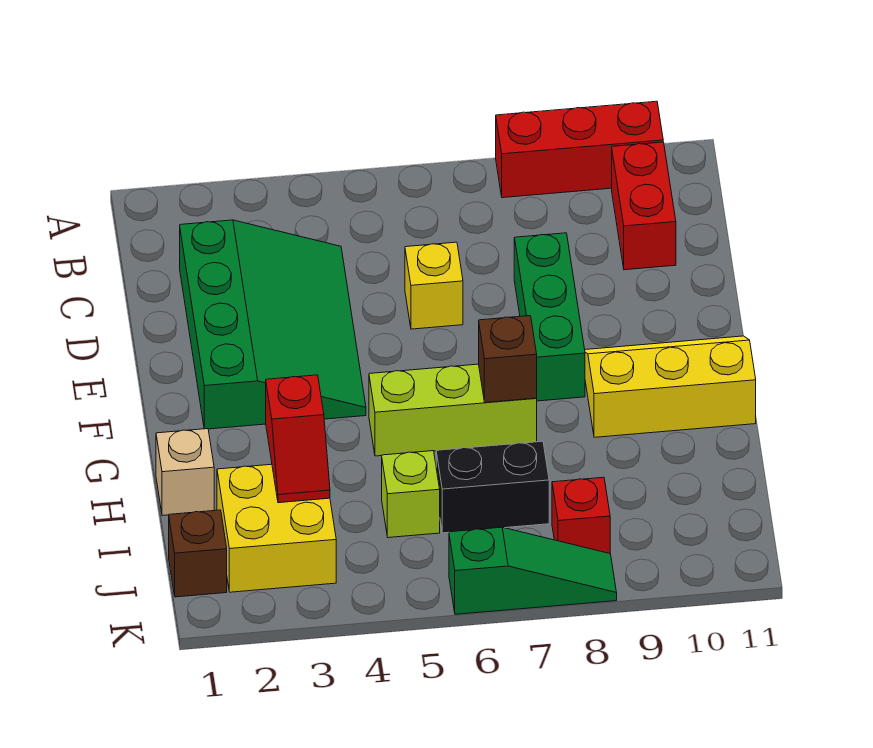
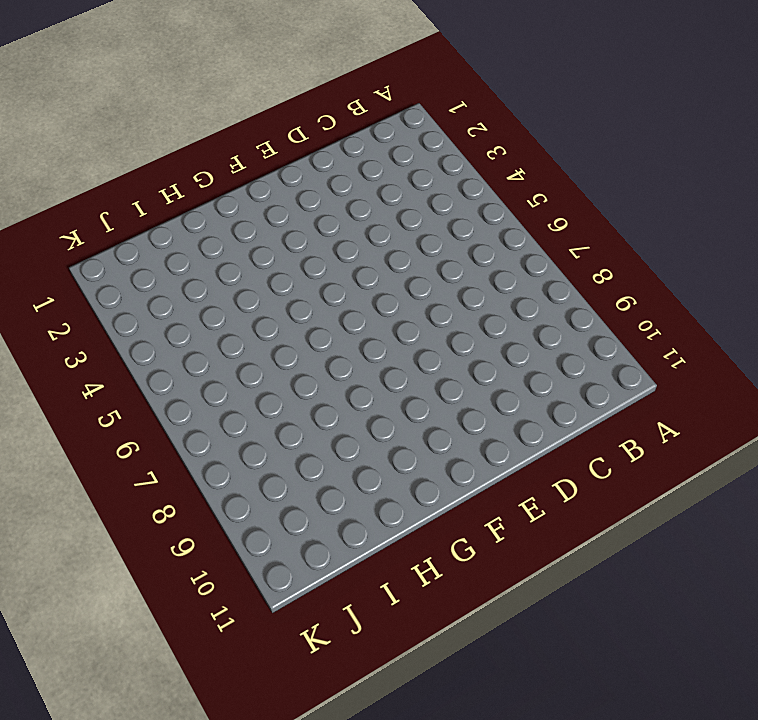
none -> red 1x3 brick [496,101,663,198]
none -> red 1x2 brick [612,142,676,270]
none -> green 3x4 slope [180,220,366,429]

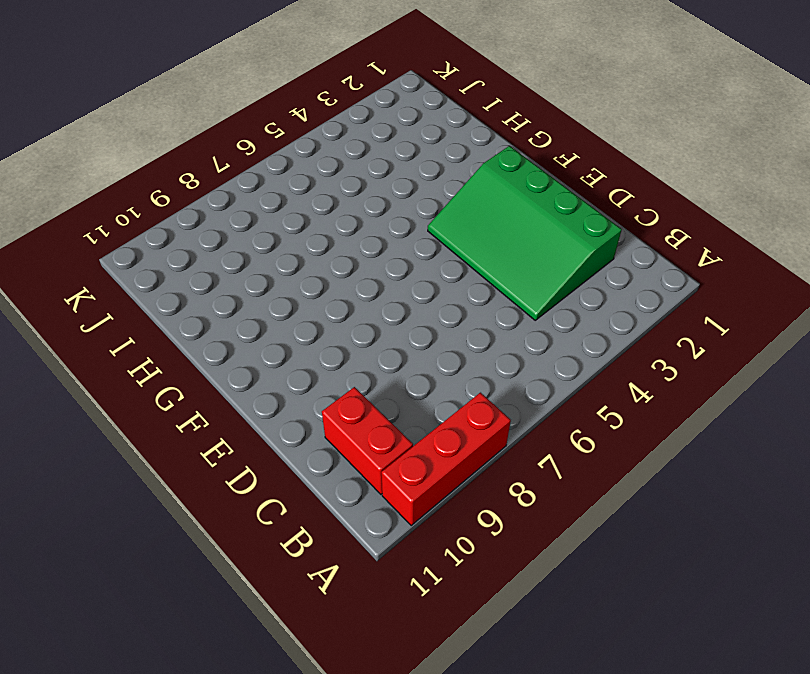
none -> yellow 1x1 brick [405,242,463,329]
none -> green 1x3 brick [514,233,585,401]
none -> yellow 2x3 slope [585,336,756,437]

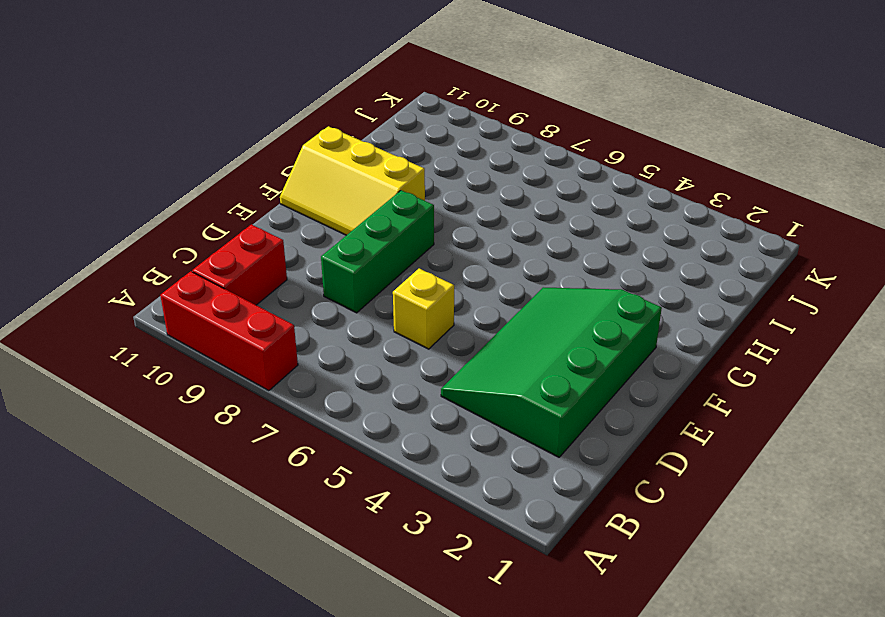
none -> lime 1x3 brick [369,364,537,456]
none -> tan 1x1 brick [156,429,214,516]
none -> yellow 2x2 brick [217,464,336,592]

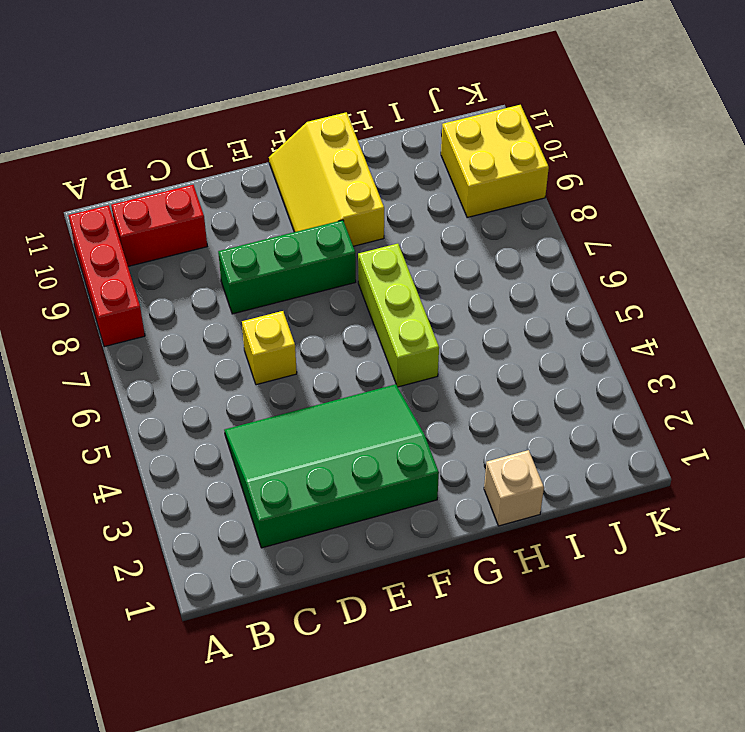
yellow 2x2 brick [441,105,549,218] -> yellow 2x2 brick moved to [217,464,336,592]
none -> lime 1x1 brick [382,451,440,538]
none -> black 1x2 brick [436,441,549,533]
none -> brown 1x1 brick [169,510,227,597]

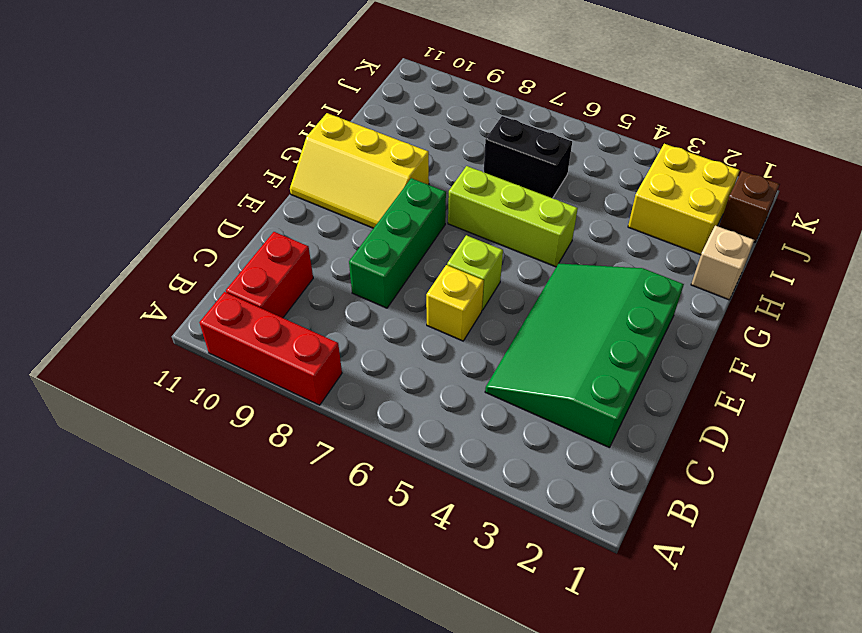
lime 1x1 brick [447,235,503,310] -> lime 1x1 brick moved to [382,451,440,538]
none -> red 1x1 brick [552,477,610,554]
none -> green 1x3 slope [449,527,617,614]
none -> brown 1x1 brick [479,316,537,402]

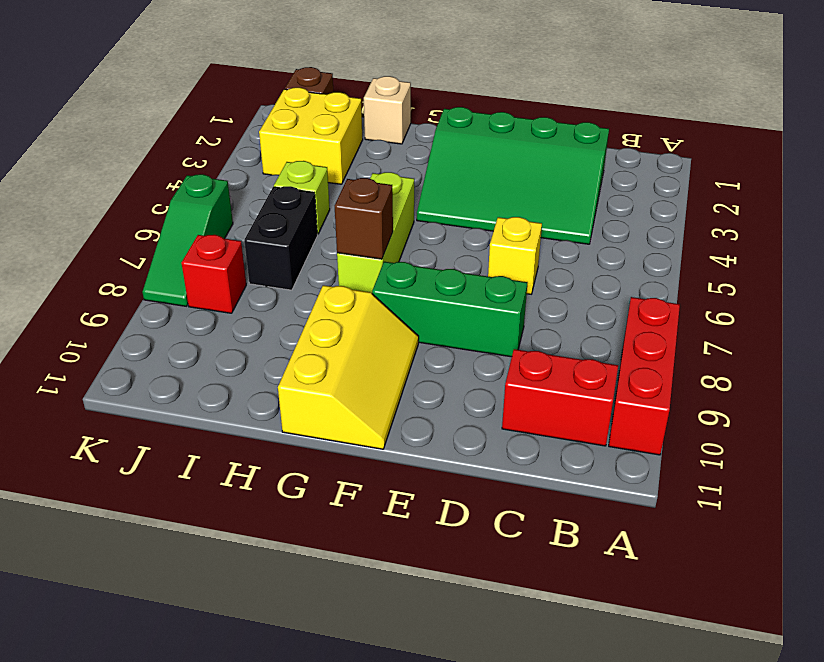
none -> red 1x2 slope [266,375,330,503]

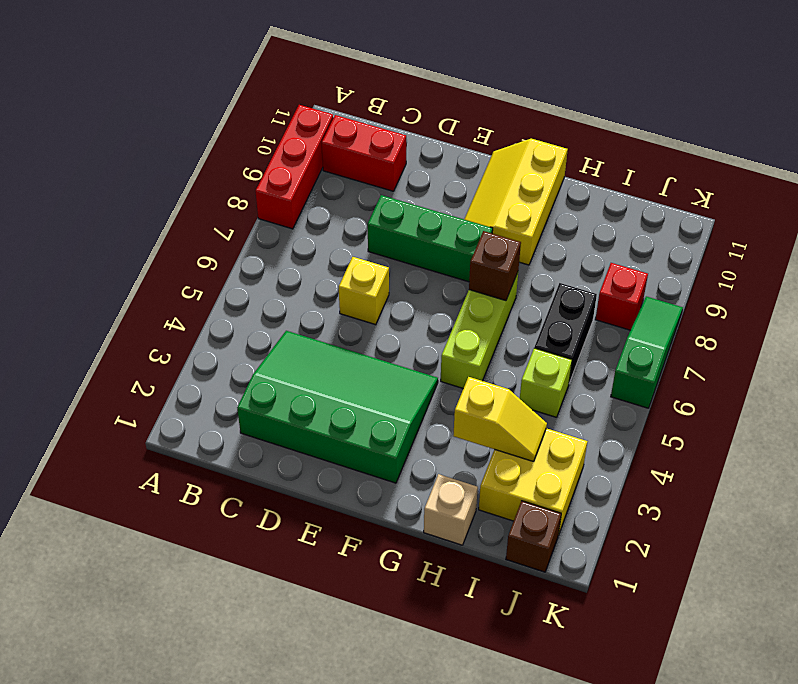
yellow 1x2 slope [453,377,547,462] -> red 1x2 slope [266,375,330,503]

